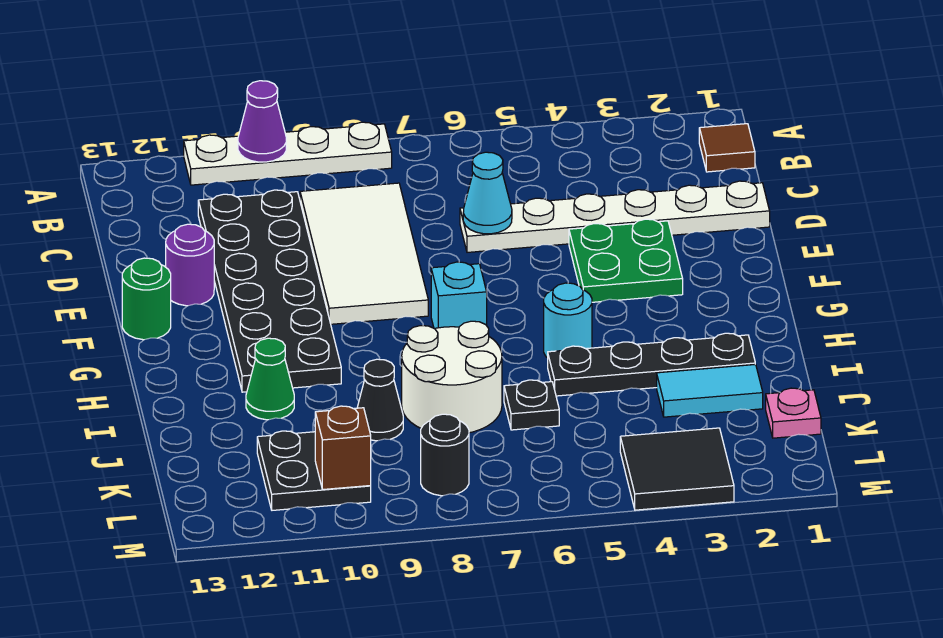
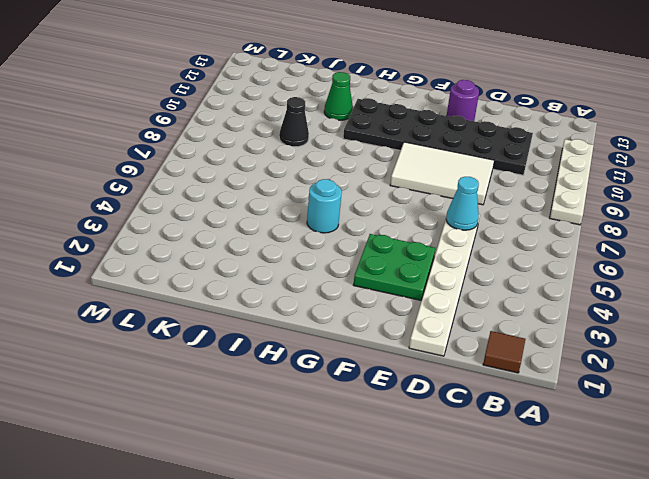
white 2x3 tile [390,142,494,205] -> white 2x4 tile [300,183,428,324]
none -> green 1x1 round brick [122,258,171,340]
none -> cyan 1x1 brick [431,262,487,329]
none -> black 1x4 plate [548,333,755,396]

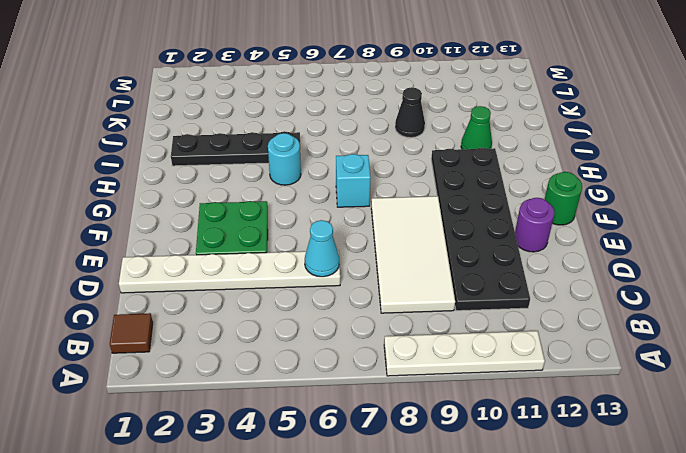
none -> white 2x2 round brick [402,321,502,433]
none -> cyan 1x2 tile [657,364,763,417]
none -> black 1x1 plate [504,380,559,430]

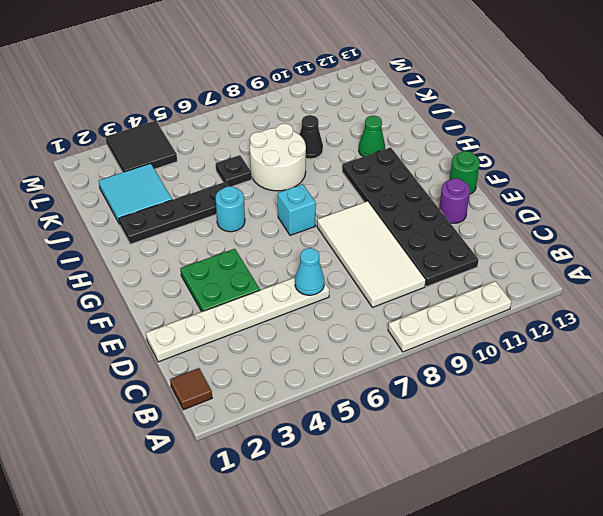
cyan 2x2 tile [99,163,172,224] -> cyan 1x2 tile [657,364,763,417]
none -> pink 1x1 plate [766,388,821,438]
none -> black 2x2 plate [257,431,371,510]
none -> black 1x1 round brick [421,414,469,496]

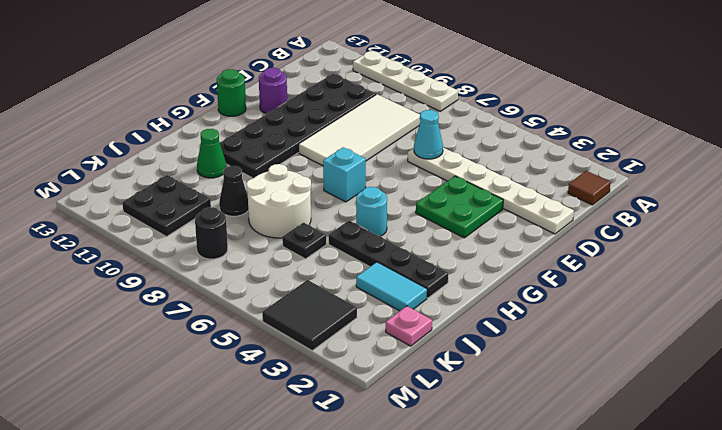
none -> purple 1x1 cone [238,81,286,162]
none -> brown 1x1 brick [315,406,371,489]

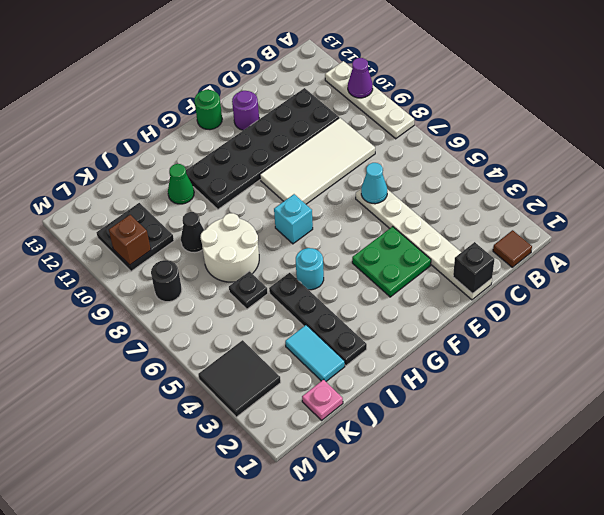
black 1x1 brick [453,242,494,294] -> none

